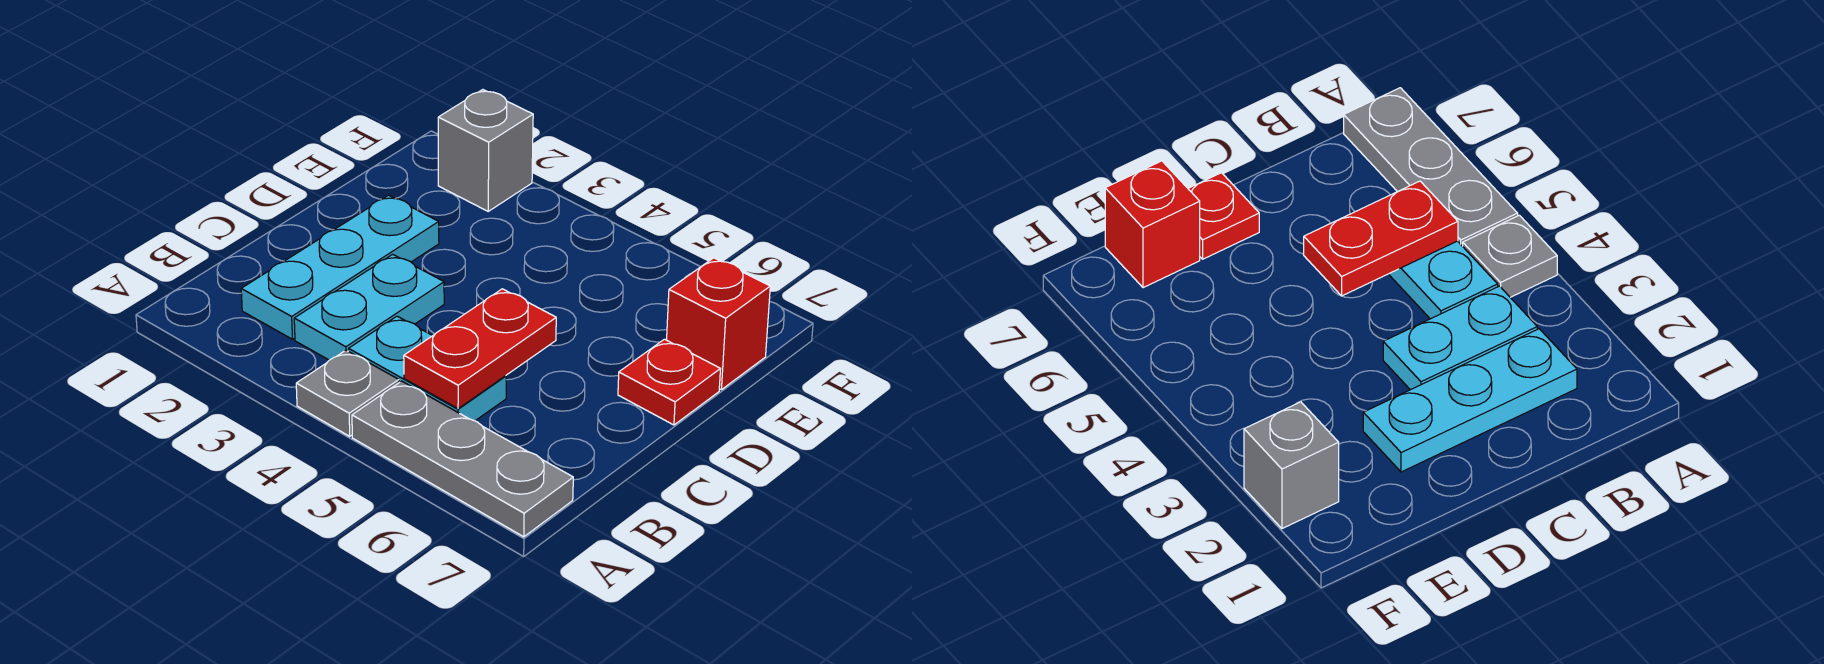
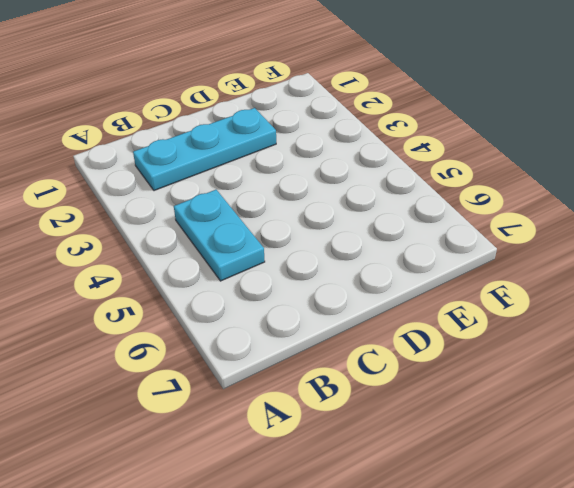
none -> grey 1x1 plate [296,350,399,436]
none -> grey 1x3 plate [352,381,573,537]

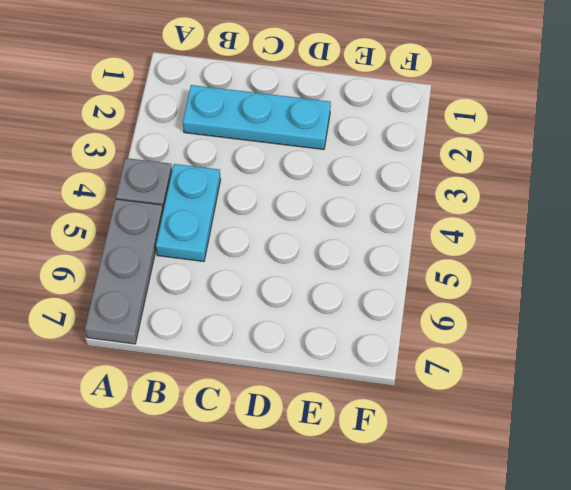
none -> cyan 1x2 plate [294,254,444,360]
none -> red 1x1 plate [618,339,720,425]

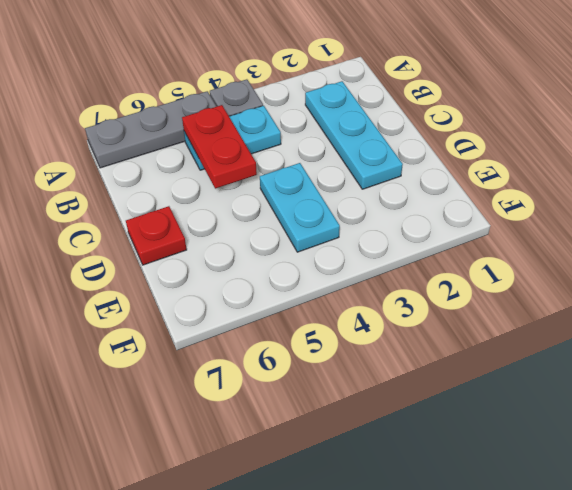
cyan 1x2 plate [260,163,340,252] -> cyan 1x2 plate moved to [294,254,444,360]
none -> red 1x1 brick [667,258,770,390]
none -> grey 1x1 brick [438,90,533,211]

